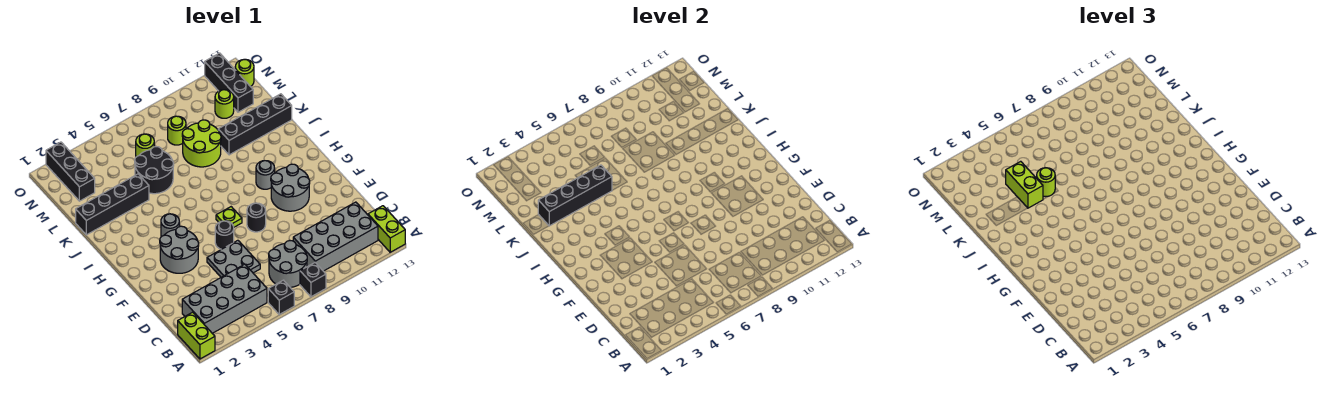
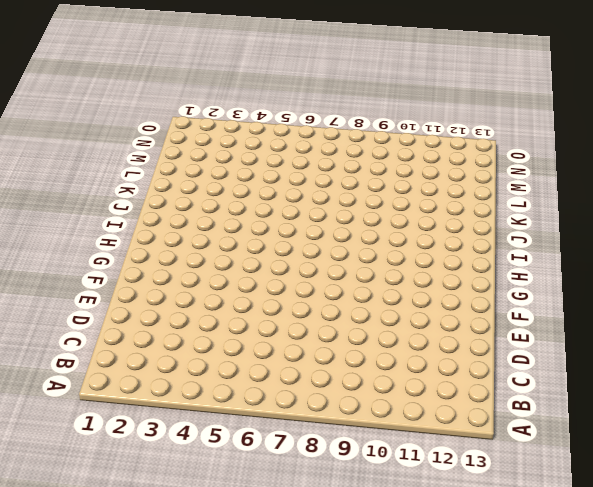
none -> lime 1x2 brick [178,312,215,359]
none -> black 1x1 brick [268,280,294,314]
none -> black 1x1 brick [300,263,326,297]

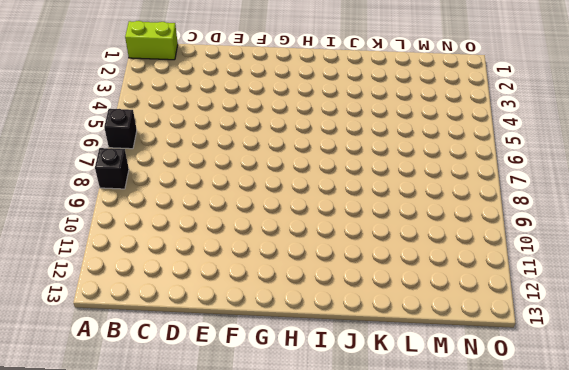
none -> lime 1x2 brick [368,206,405,252]
none -> grey 2x4 brick [182,264,267,333]
none -> grey 2x2 round brick [269,241,307,287]

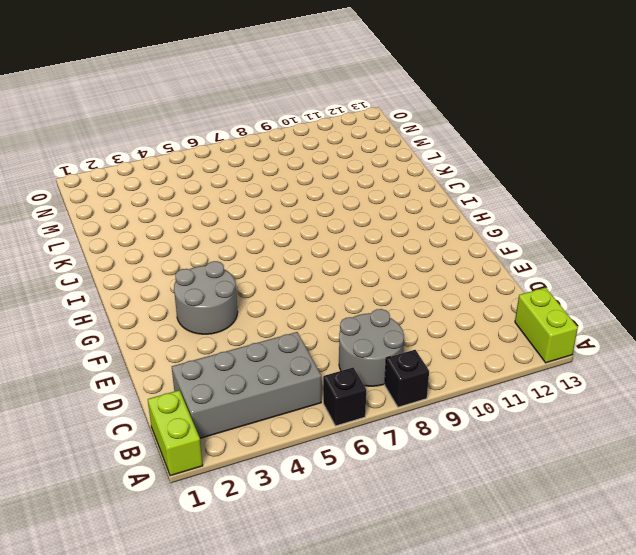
none -> grey 2x4 brick [293,202,378,271]
none -> grey 2x2 plate [207,240,260,277]
none -> black 1x1 round brick [215,221,234,249]

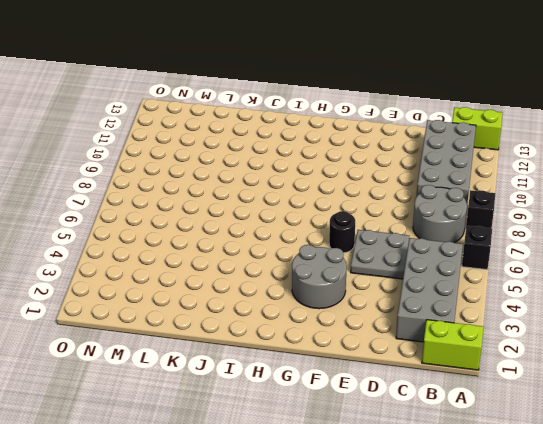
none -> black 1x1 round brick [247,203,266,232]
none -> grey 2x2 round brick [271,164,310,211]
none -> lime 1x1 plate [216,207,242,227]

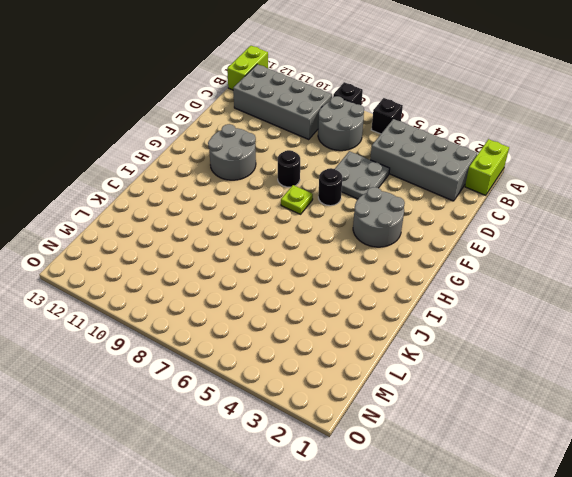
none -> grey 1x1 round brick [161,214,179,237]
none -> grey 1x1 round brick [256,161,275,189]
none -> black 1x4 brick [76,174,149,235]

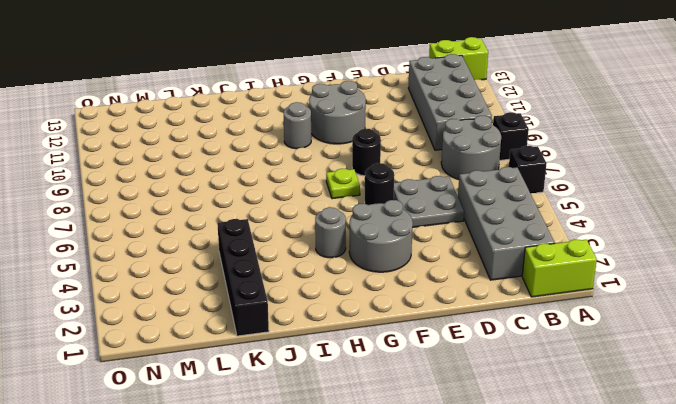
none -> black 2x2 round brick [135,147,174,194]
none -> lime 2x2 round brick [182,120,221,167]
none -> black 1x4 brick [218,94,292,155]

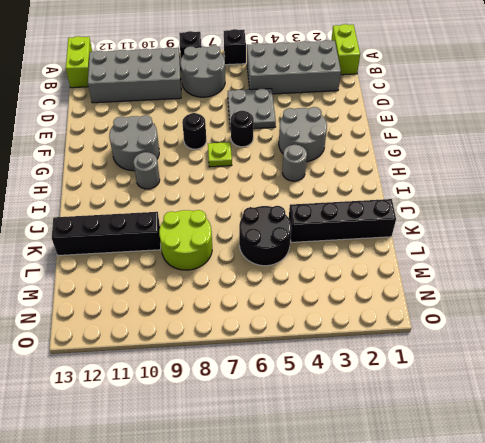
none -> black 1x3 brick [46,142,95,201]
none -> lime 1x1 round brick [136,134,154,157]
none -> lime 1x1 round brick [168,116,186,145]

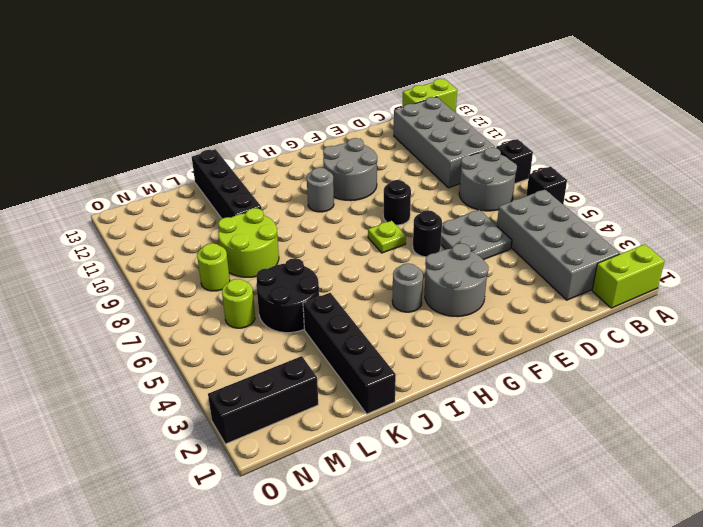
none -> lime 1x1 round brick [215,90,234,118]
none -> black 1x3 brick [205,53,253,112]
none -> lime 1x1 round brick [235,59,254,87]

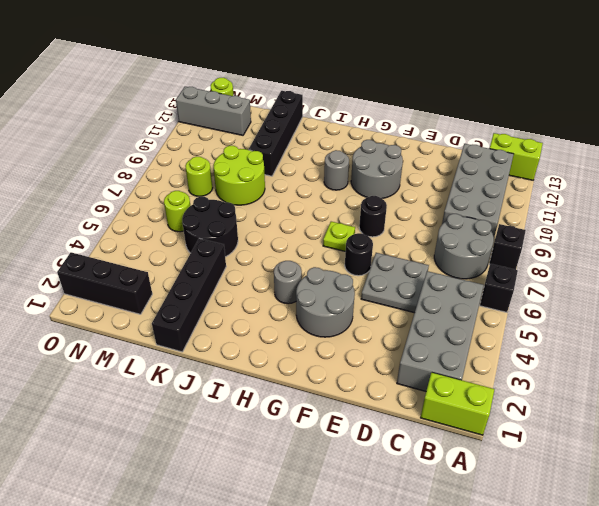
grey 1x3 brick [176,87,251,135] -> black 1x3 brick [205,53,253,112]
none -> lime 1x1 round brick [215,90,234,118]
none -> black 1x4 brick [538,165,612,226]
none -> lime 1x2 brick [1006,161,1043,208]

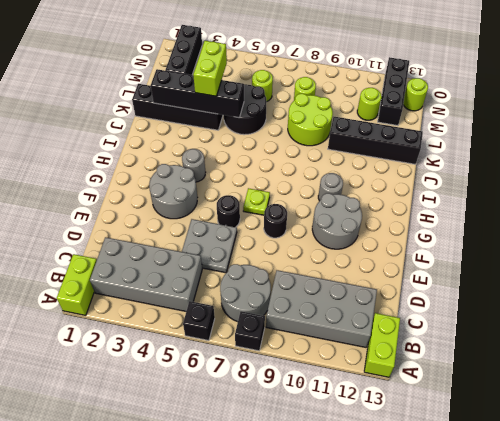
none -> lime 1x1 round brick [1037,168,1055,196]

